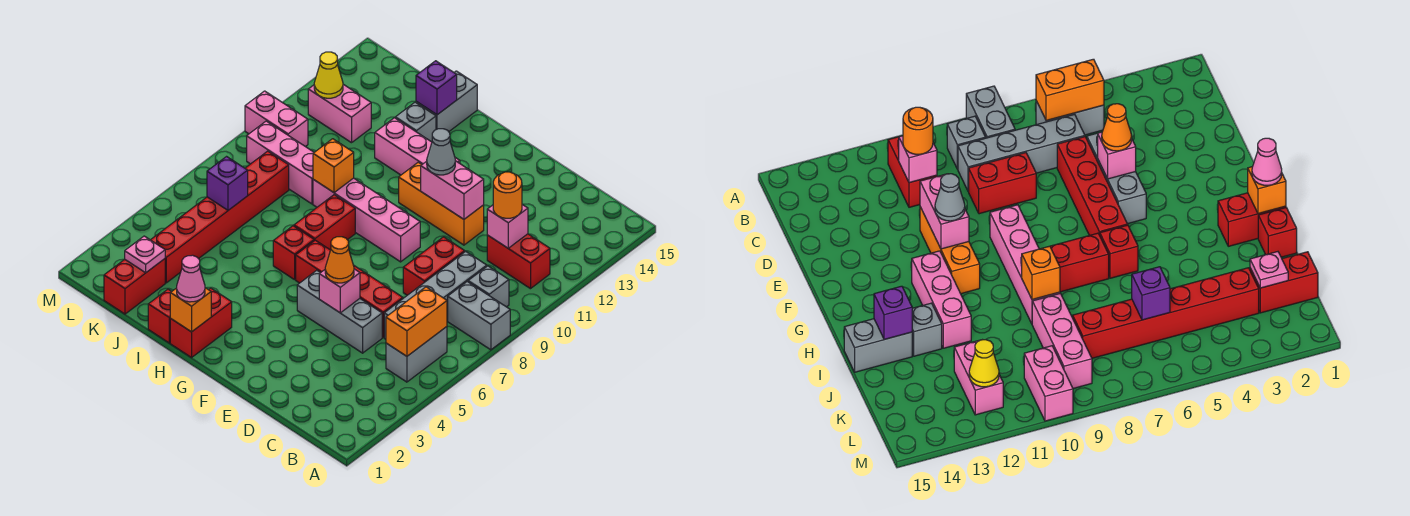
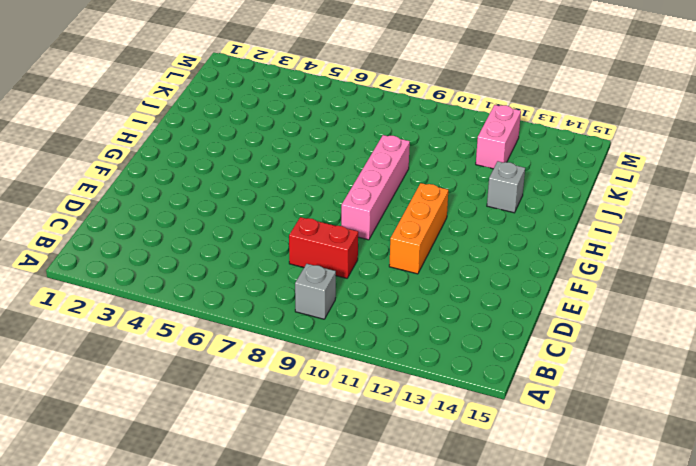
none -> grey 1x2 brick [448,282,510,350]
none -> grey 1x2 brick [386,327,447,382]
none -> red 1x2 brick [487,234,550,289]
none -> grey 1x4 brick [384,251,487,339]

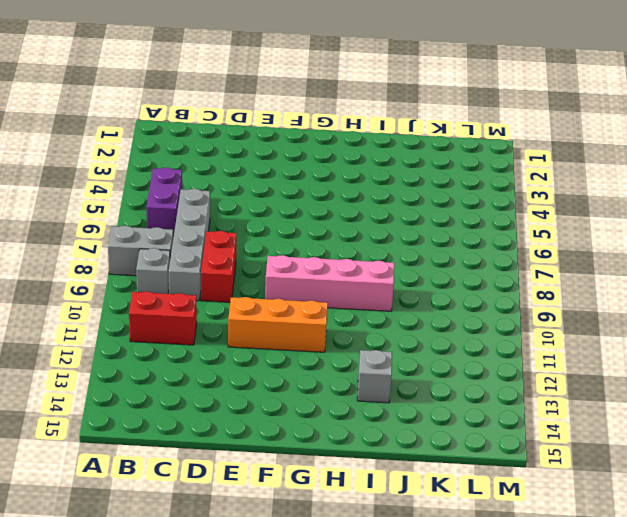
purple 1x2 brick [147,167,182,236] -> grey 1x2 brick [386,327,447,382]
none -> grey 1x3 brick [297,270,382,353]
none -> red 1x4 brick [296,240,403,337]
none -> pink 1x3 brick [375,118,460,175]
none -> red 1x2 brick [170,288,232,357]

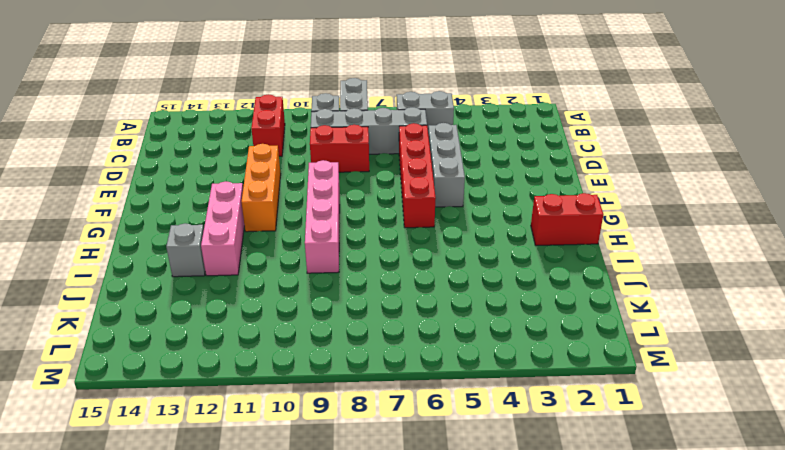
none -> red 1x1 brick [273,226,314,280]
none -> red 1x2 brick [294,195,355,250]
none -> red 1x1 brick [148,289,171,343]
none -> grey 1x2 brick [416,71,477,132]

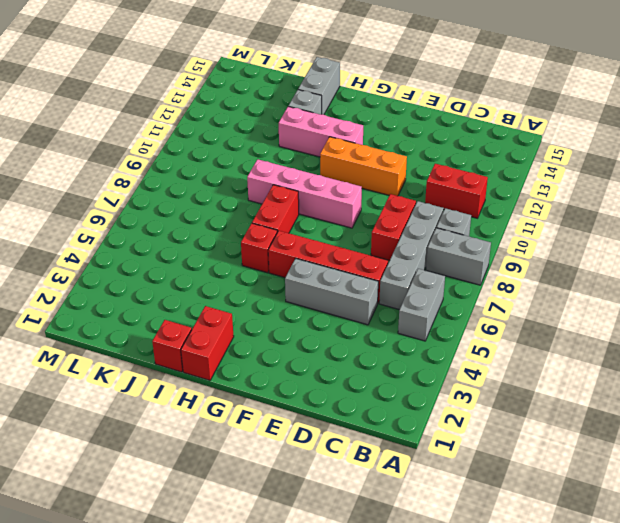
none -> pink 1x3 brick [247,121,314,204]
none -> red 1x2 brick [104,259,165,314]
none -> red 1x6 brick [151,151,289,283]
none -> pink 1x2 brick [308,84,371,143]

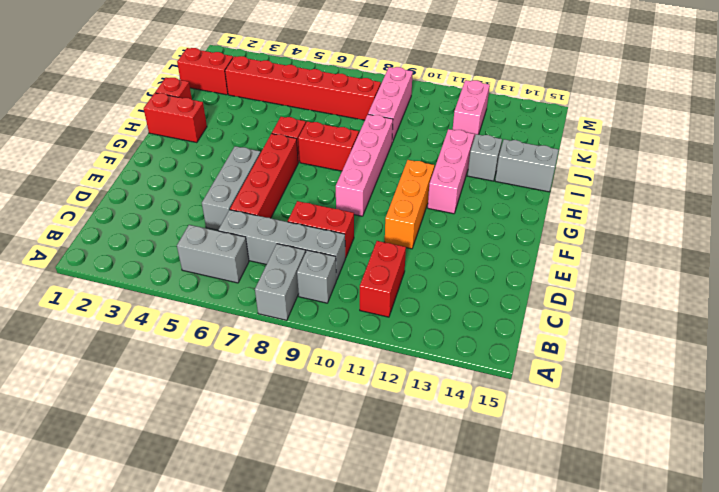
none -> pink 1x2 brick [245,91,308,147]
none -> orange 1x2 brick [386,287,447,356]
none -> pink 1x1 brick [487,205,528,248]
none -> pink 1x1 brick [319,269,360,313]

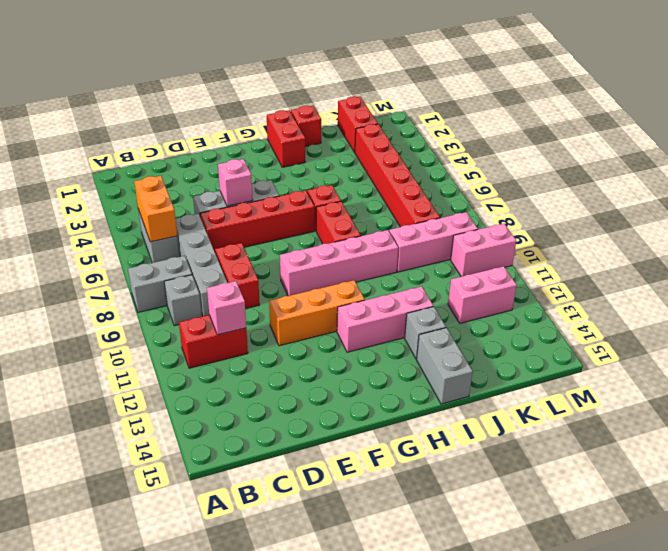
none -> pink 1x2 brick [421,161,484,219]
none -> orange 1x1 brick [170,288,211,332]
none -> orange 1x1 brick [313,139,354,193]
none -> purple 1x1 brick [416,61,457,115]

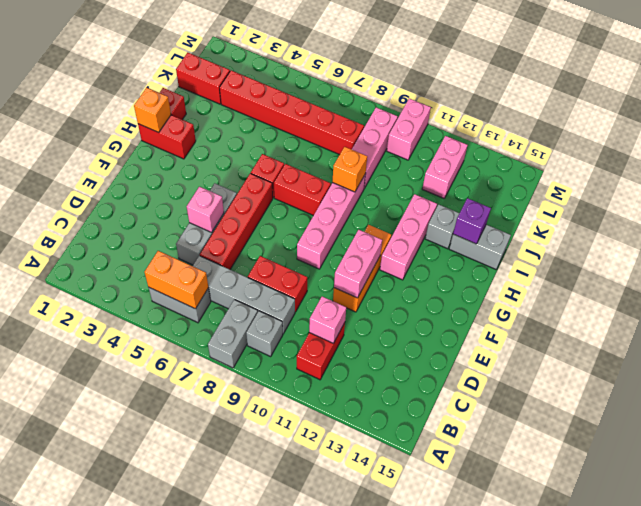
none -> pink 1x1 plate [125,236,165,273]
none -> purple 1x1 brick [207,157,248,210]
none -> yellow 1x1 cone [314,52,343,98]
none -> orange 1x1 round brick [493,172,522,218]

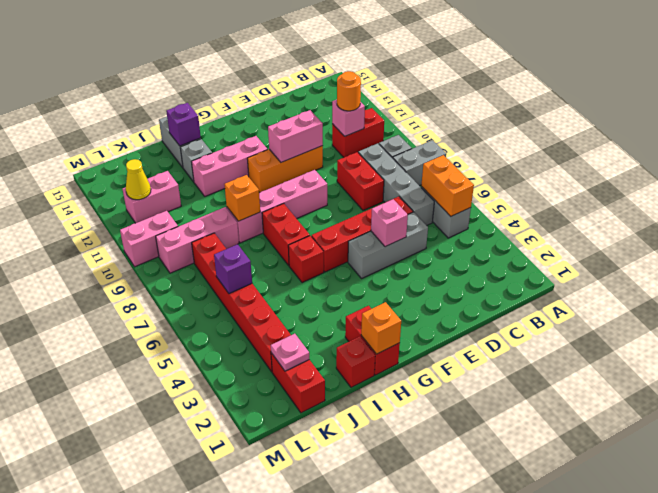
none -> orange 1x1 cone [325,237,354,283]
none -> grey 1x1 cone [427,129,455,175]
none -> pink 1x1 cone [177,255,205,302]

